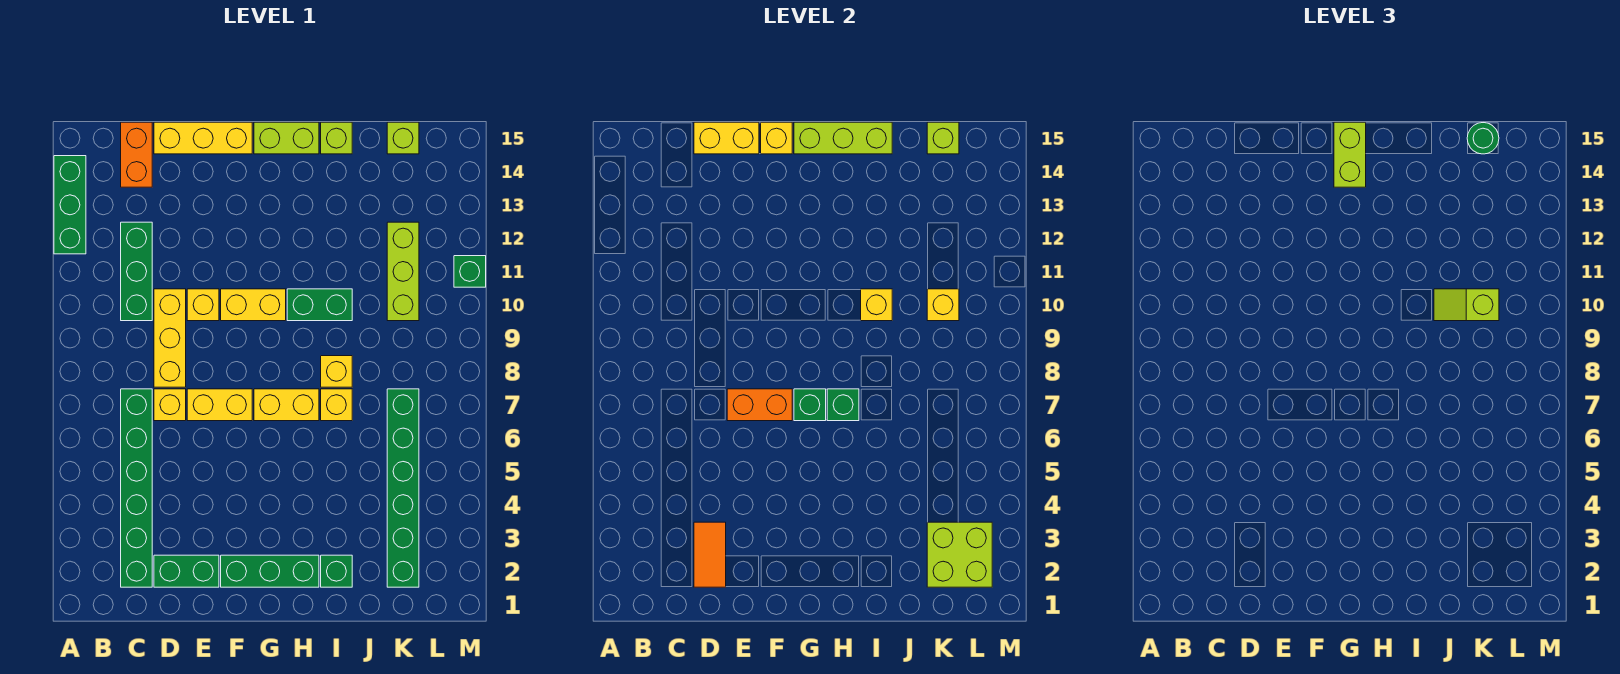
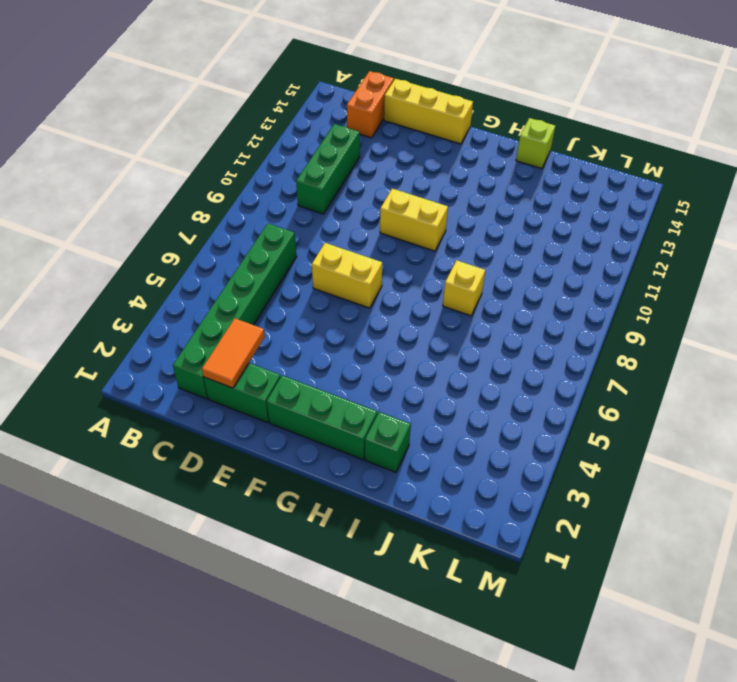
none -> green 1x3 brick [54,156,86,254]
none -> yellow 1x1 brick [154,389,186,421]
none -> yellow 1x3 brick [154,289,186,387]
none -> yellow 1x1 brick [187,289,219,321]

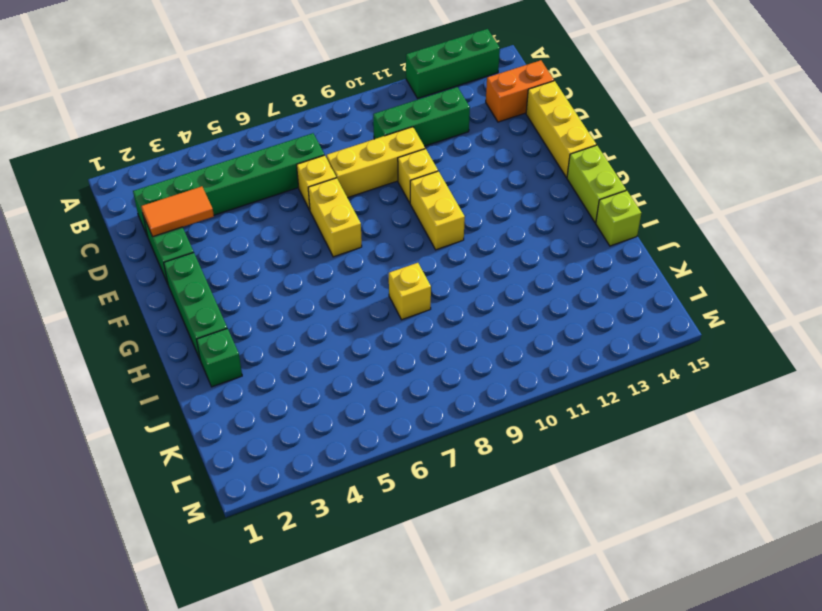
none -> yellow 1x2 brick [254,389,319,421]
none -> green 1x2 brick [287,289,352,321]
none -> yellow 1x1 brick [321,389,352,421]
none -> green 1x6 brick [387,389,419,587]

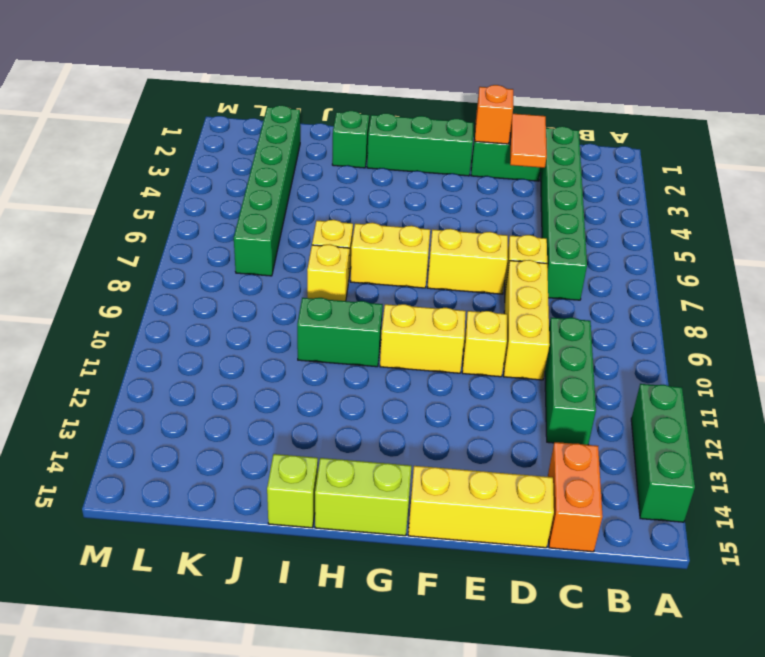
orange 1x1 brick [475,85,513,144] -> none
none -> lime 1x3 brick [387,222,419,321]
none -> lime 1x1 brick [387,122,419,154]
none -> green 1x1 brick [454,256,486,287]
none -> yellow 1x2 brick [694,122,759,154]

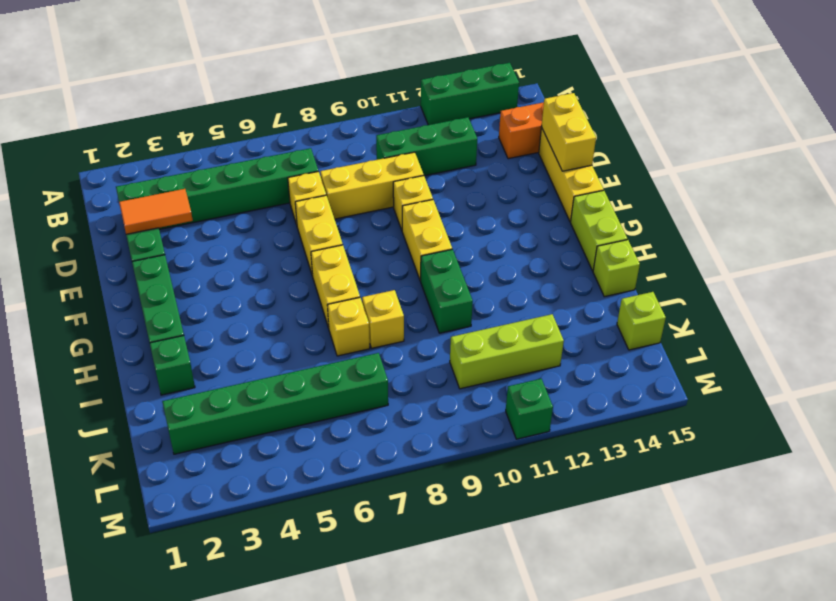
none -> orange 1x2 brick [727,389,792,421]
none -> yellow 1x1 brick [761,122,792,154]
none -> green 1x1 brick [794,389,826,421]
none -> lime 1x3 brick [794,122,892,154]

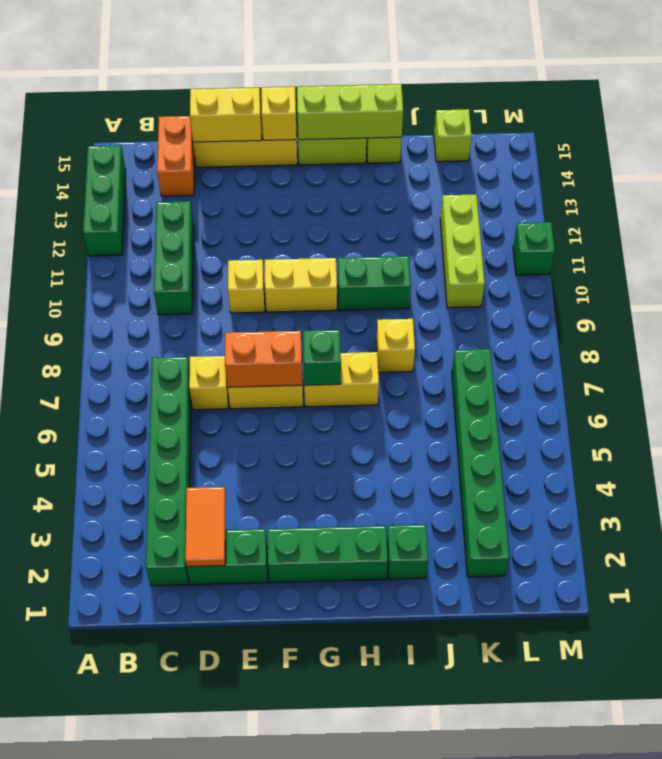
none -> yellow 1x3 brick [154,289,186,387]
none -> yellow 1x1 brick [321,389,352,421]
none -> green 1x1 brick [827,389,859,421]
none -> yellow 1x1 brick [861,289,892,321]

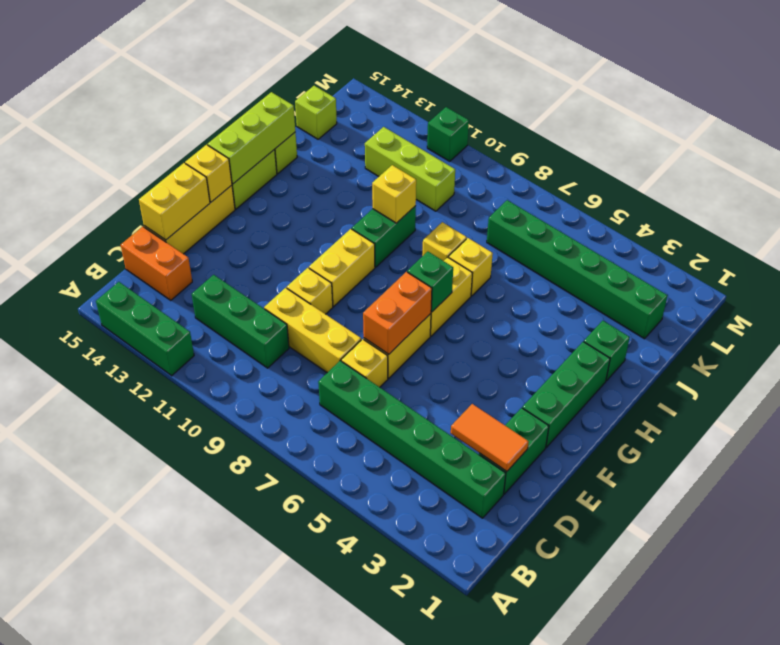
none -> green 1x1 brick [827,389,859,421]
none -> lime 2x2 brick [927,522,992,587]
none -> yellow 1x1 brick [927,289,959,321]
none -> lime 1x1 brick [927,122,959,154]

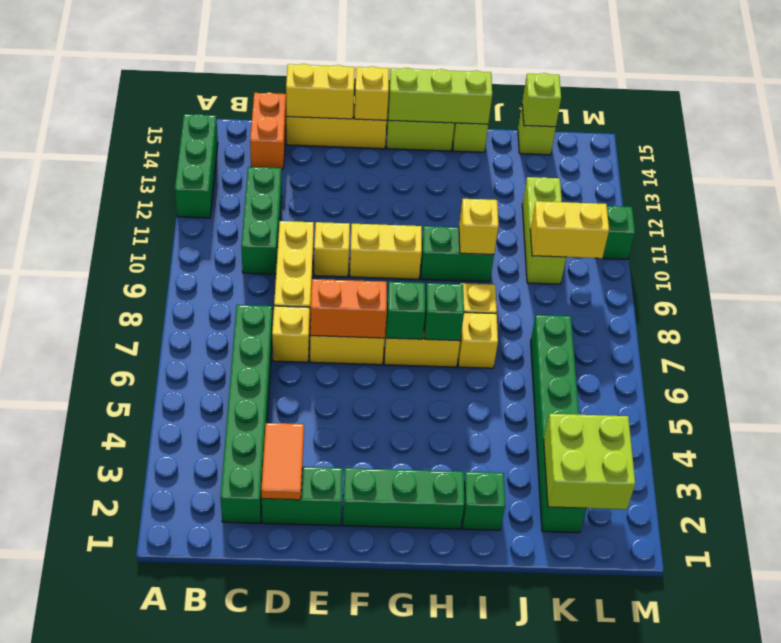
yellow 1x2 brick [530,201,609,258] -> yellow 1x1 brick [927,289,959,321]
none -> lime 1x2 brick [1334,122,1366,187]
none -> lime 1x2 slope [1434,289,1499,321]
none -> green 1x1 round brick [1467,123,1499,154]

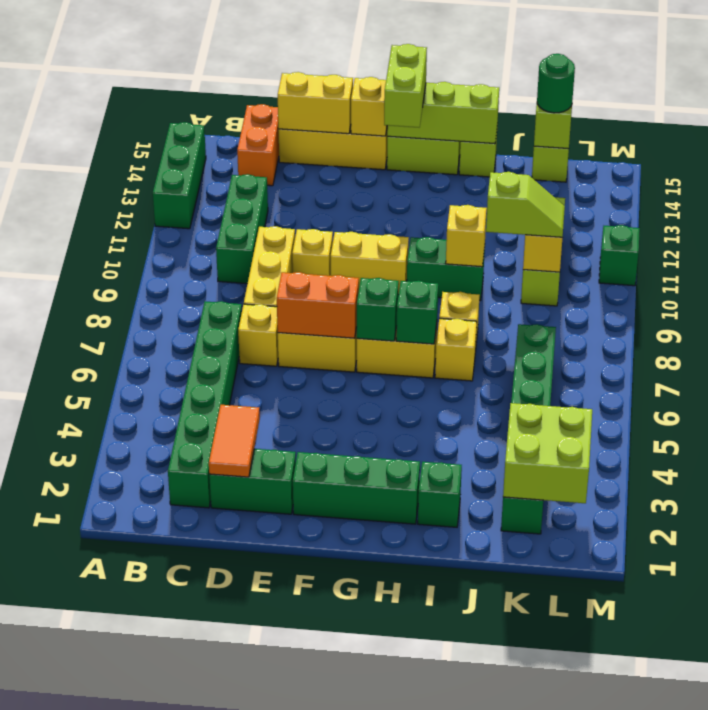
lime 1x2 slope [486,172,565,237] -> lime 1x2 slope turned to [1434,289,1499,321]

